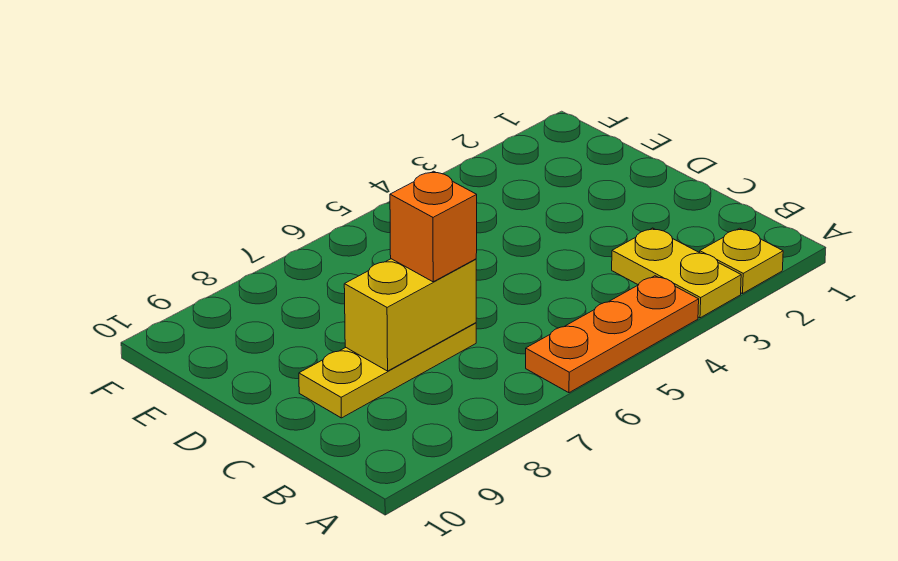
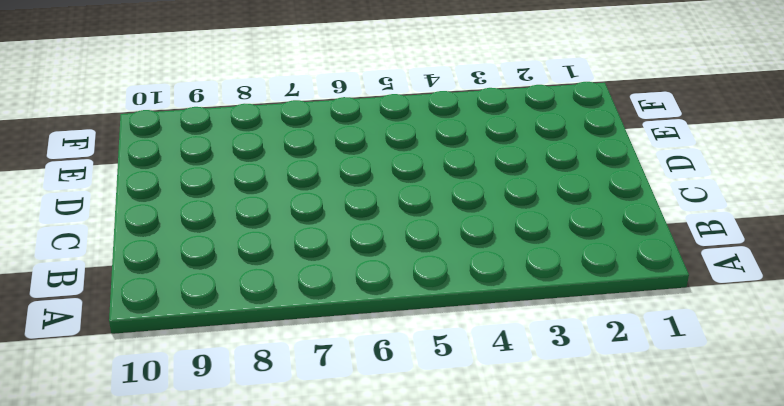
none -> yellow 1x1 plate [700,228,783,294]
none -> yellow 1x2 plate [612,228,741,318]

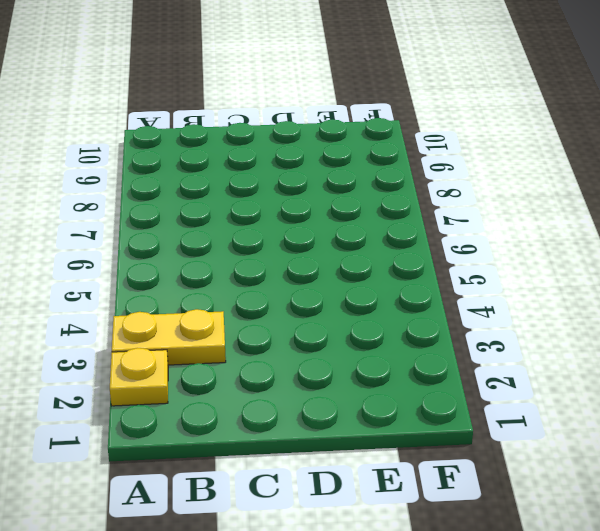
none -> orange 1x3 plate [526,276,699,393]
none -> yellow 1x3 plate [299,323,476,418]

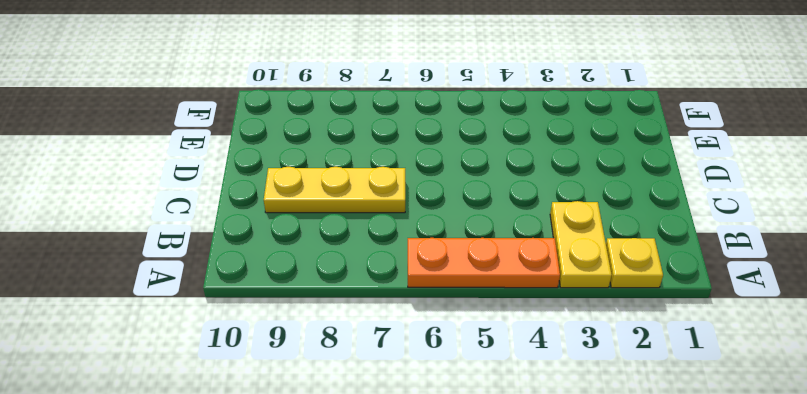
none -> yellow 1x2 brick [344,259,476,371]
none -> orange 1x1 brick [390,171,477,282]

